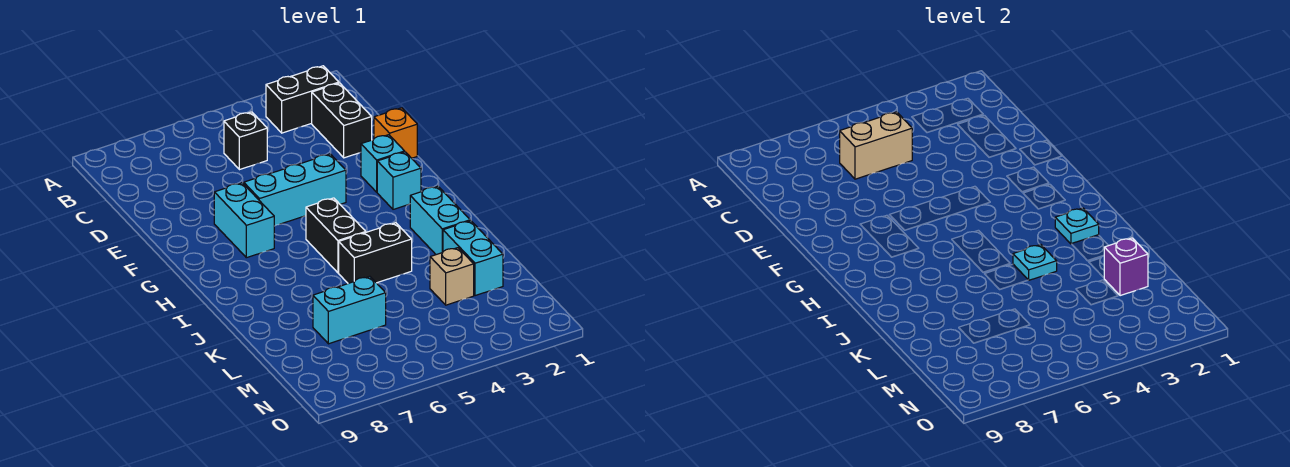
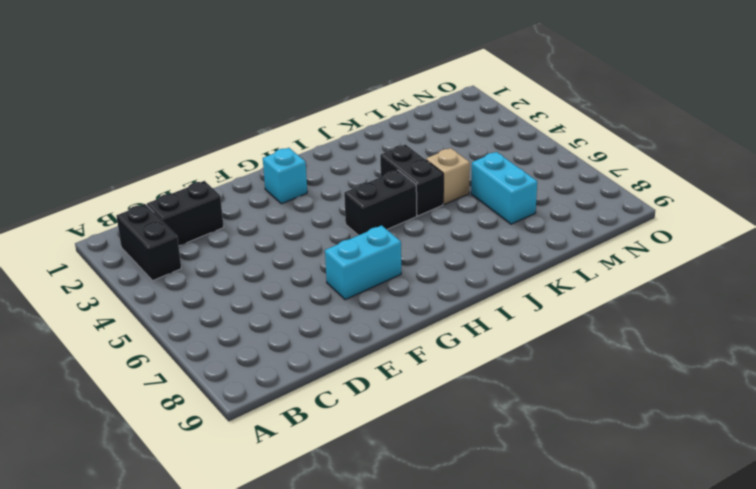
tan 1x1 brick [426,148,470,204] -> tan 1x1 brick moved to [430,248,474,305]
none -> black 1x1 brick [224,112,267,170]
none -> orange 1x1 brick [374,108,417,158]
none -> cyan 1x1 brick [361,135,405,192]

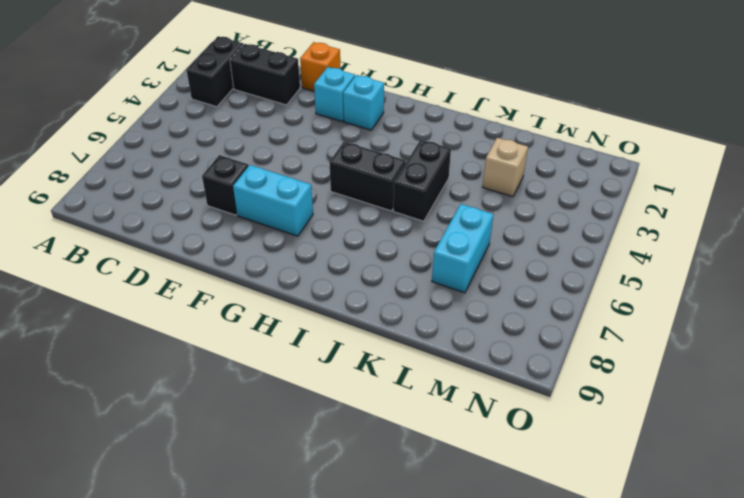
black 1x1 brick [202,155,248,215] -> black 1x1 brick moved to [224,112,267,170]
none -> cyan 1x3 brick [244,154,346,226]
none -> cyan 1x2 brick [410,186,470,255]
none -> cyan 1x2 brick [443,221,503,296]

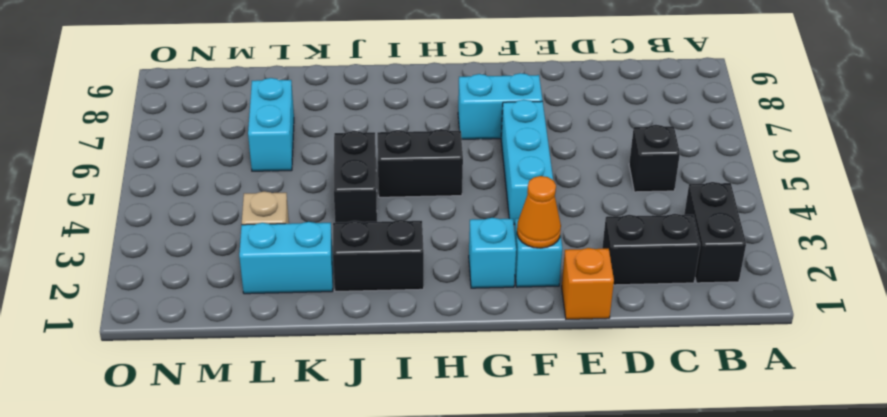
orange 1x1 cone [517,176,561,248] -> none
black 1x2 brick [333,220,424,291] -> cyan 1x2 brick [410,186,470,255]
none -> tan 1x2 brick [840,112,912,179]
none -> cyan 1x1 plate [1055,208,1099,244]
none -> cyan 1x1 plate [1013,245,1057,280]

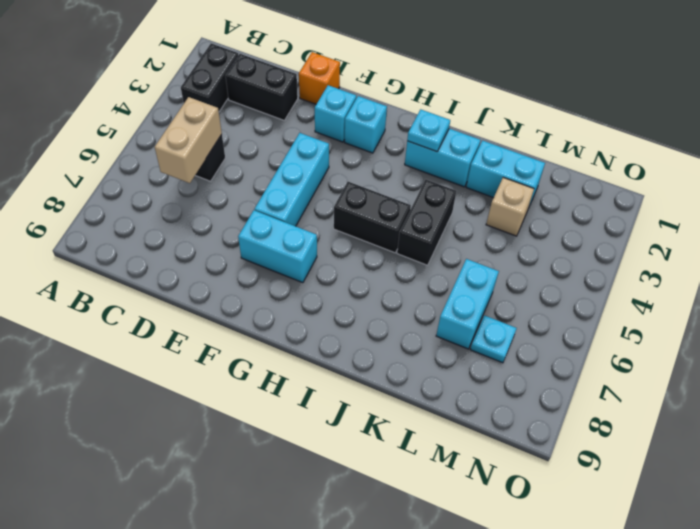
cyan 1x1 plate [470,315,517,363] -> cyan 1x1 plate moved to [1013,245,1057,280]
none -> purple 1x1 brick [1104,238,1148,296]

